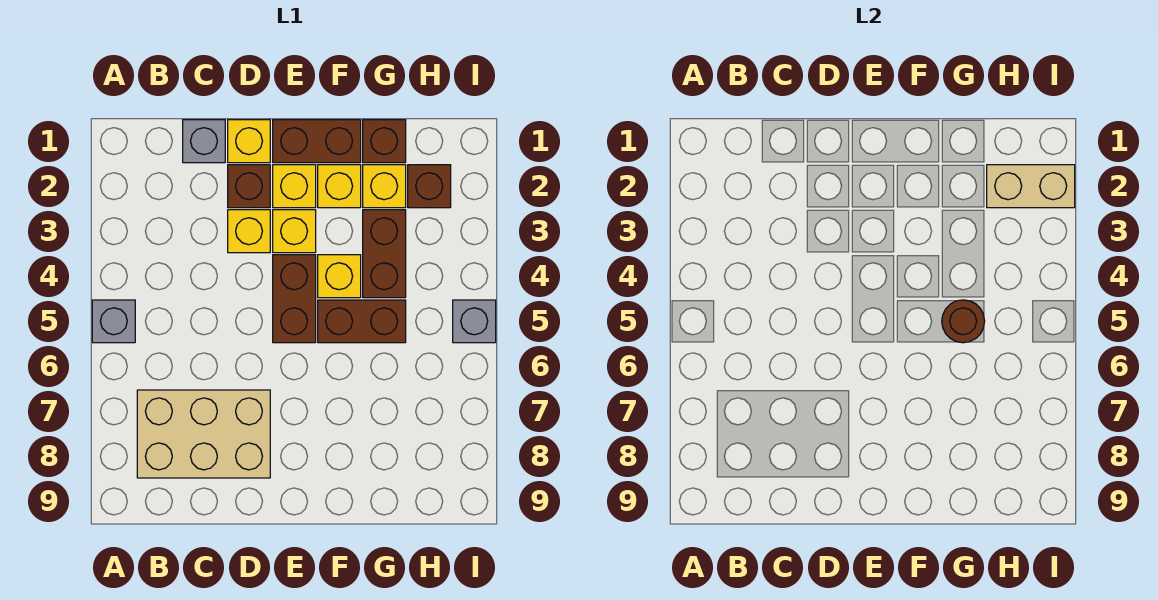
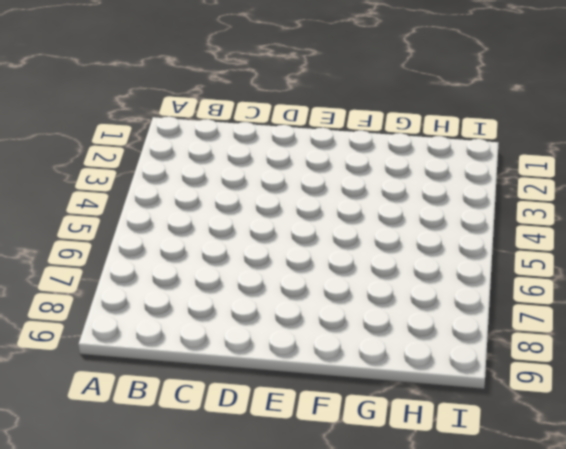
none -> grey 1x1 brick [92,300,135,343]
none -> tan 2x3 brick [137,390,270,478]
none -> grey 1x1 brick [183,120,225,163]

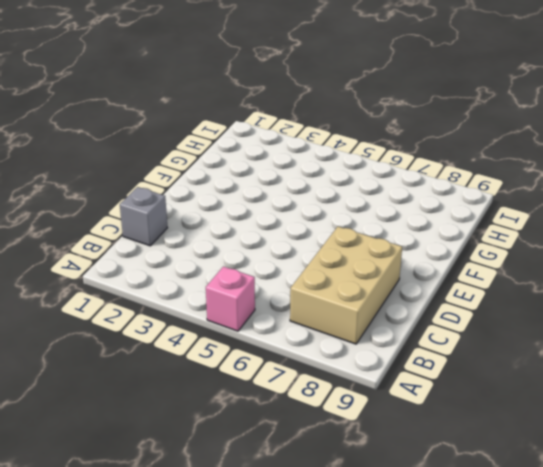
pink 1x1 brick [206,267,255,331] -> grey 1x1 brick [92,300,135,343]
none -> yellow 1x1 brick [228,120,270,163]
none -> brown 1x1 brick [228,165,270,208]
none -> yellow 1x1 brick [228,210,270,253]

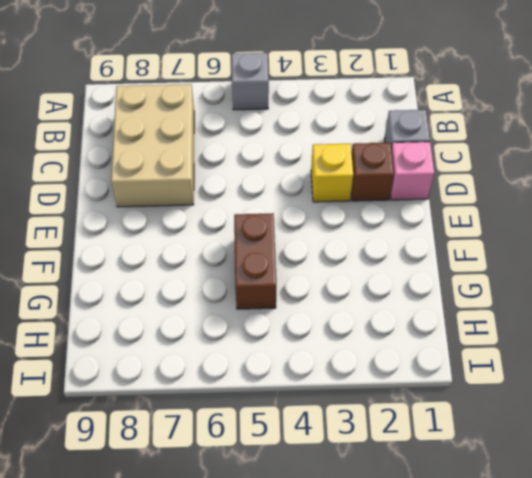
pink 1x1 brick [390,142,434,200] -> yellow 1x1 brick [228,120,270,163]
none -> brown 1x2 brick [273,120,361,163]
none -> yellow 1x1 brick [273,165,316,208]
none -> yellow 1x1 brick [273,210,316,253]

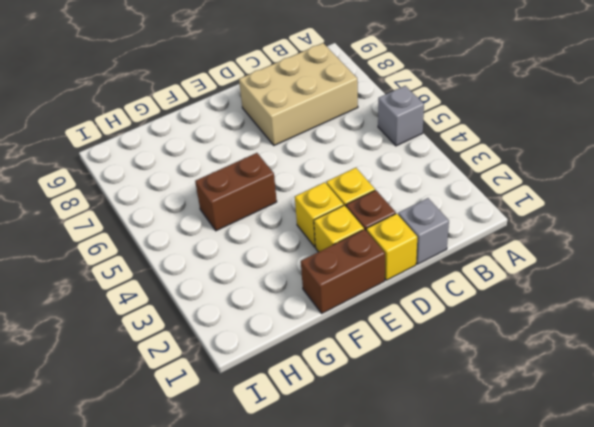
none -> brown 1x2 brick [273,255,316,343]
none -> yellow 1x1 brick [318,165,361,208]
none -> yellow 1x1 brick [318,255,361,298]

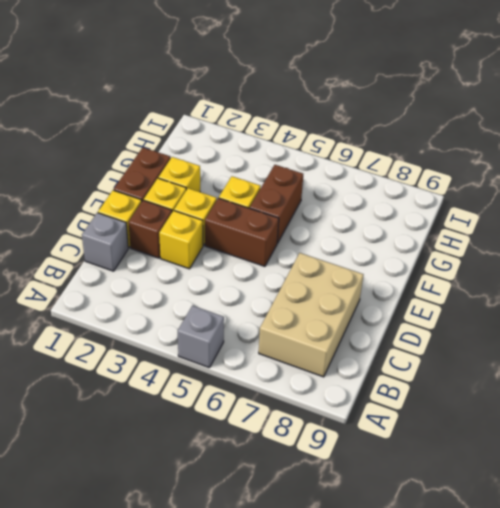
none -> brown 1x1 brick [363,120,406,163]
none -> yellow 1x1 brick [363,165,406,208]
none -> brown 1x2 brick [363,210,406,298]

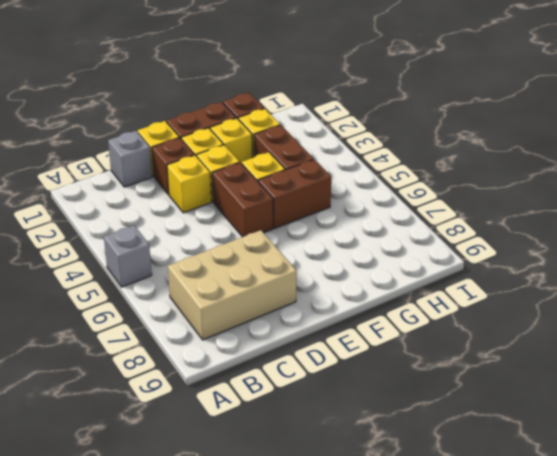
none -> brown 1x1 brick [408,165,451,208]
none -> grey 1x1 brick [453,300,496,343]
none -> brown 1x1 round brick [942,300,985,343]

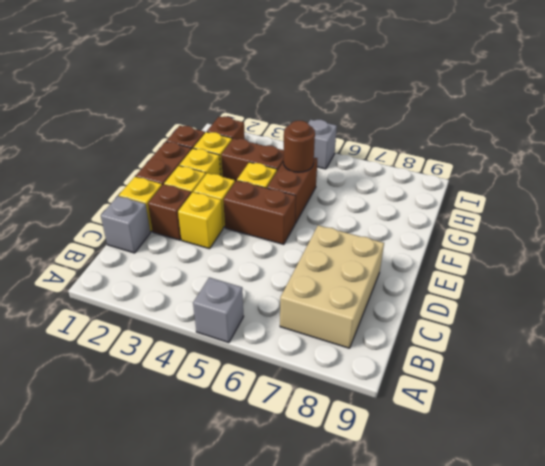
none -> tan 1x2 brick [987,165,1075,208]

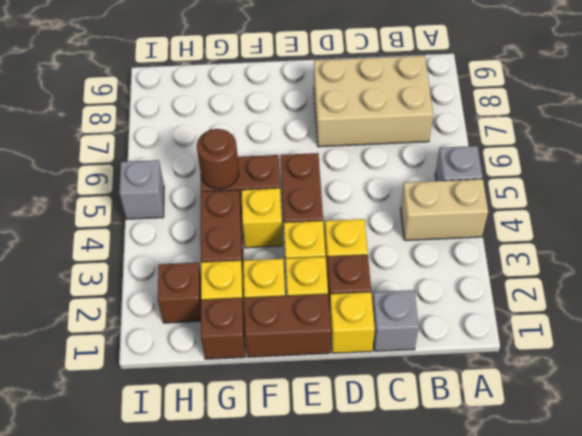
tan 1x2 brick [401,179,488,240] -> tan 1x2 brick moved to [987,165,1075,208]

